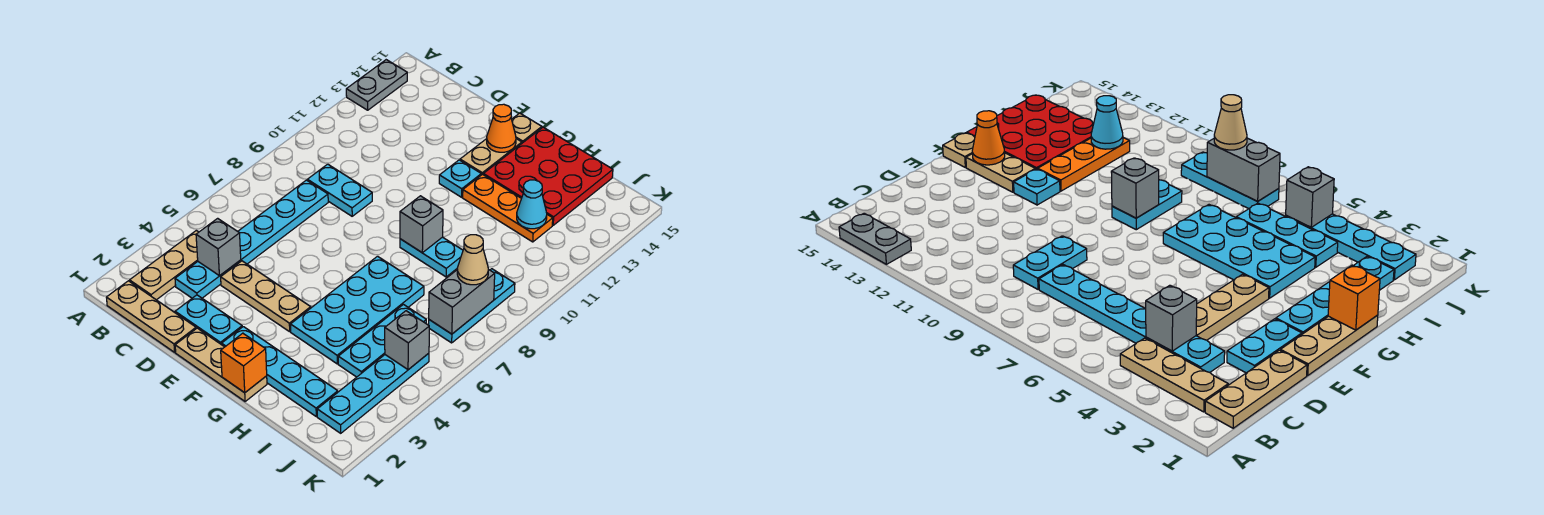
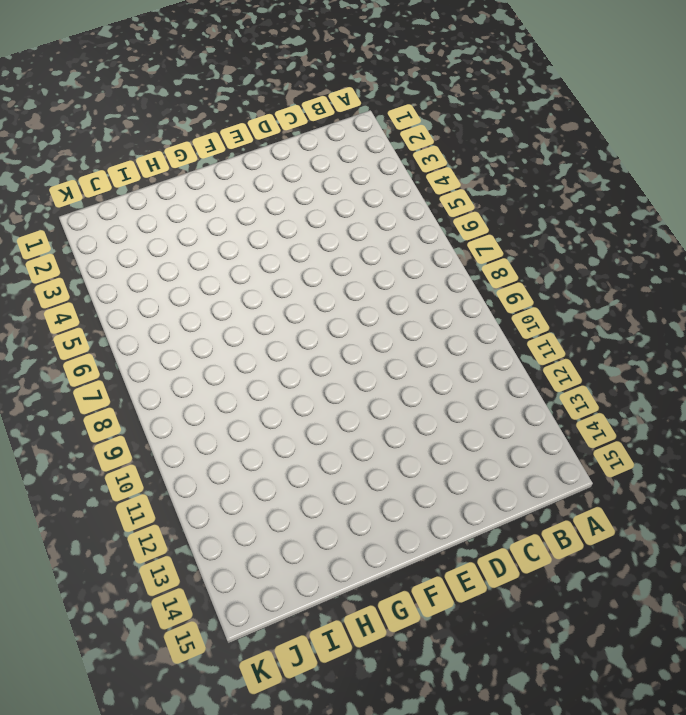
none -> grey 1x2 plate [346,60,407,110]
none -> tan 1x3 plate [106,281,196,352]
none -> tan 1x3 plate [130,230,198,300]

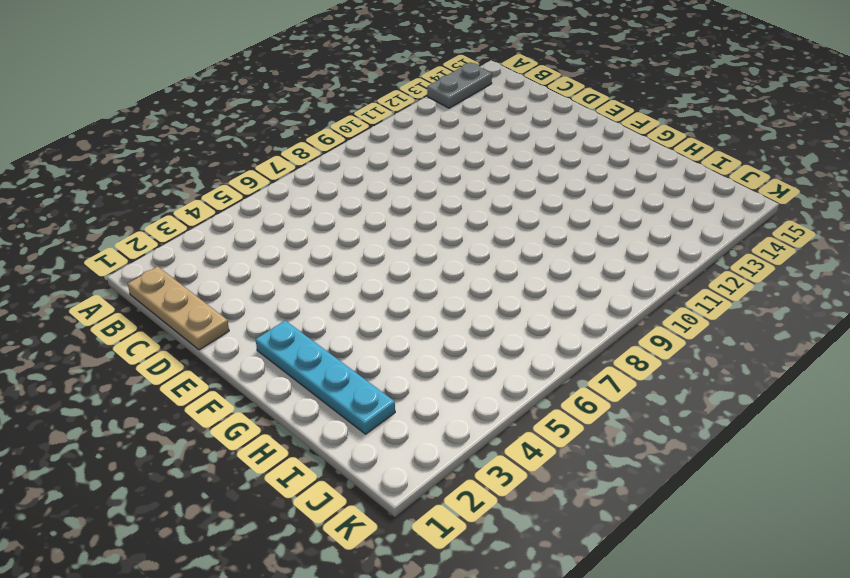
none -> tan 1x3 plate [130,230,198,300]
none -> cyan 1x6 plate [175,180,328,298]
none -> cyan 1x2 plate [307,164,372,216]

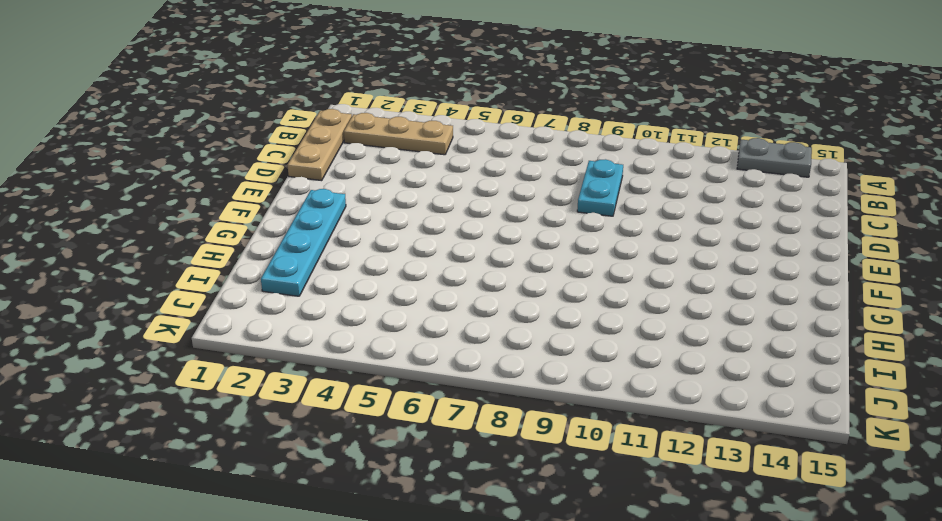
none -> cyan 1x6 plate [175,180,328,298]
none -> cyan 1x2 plate [175,295,242,345]
none -> tan 1x3 plate [221,261,311,332]

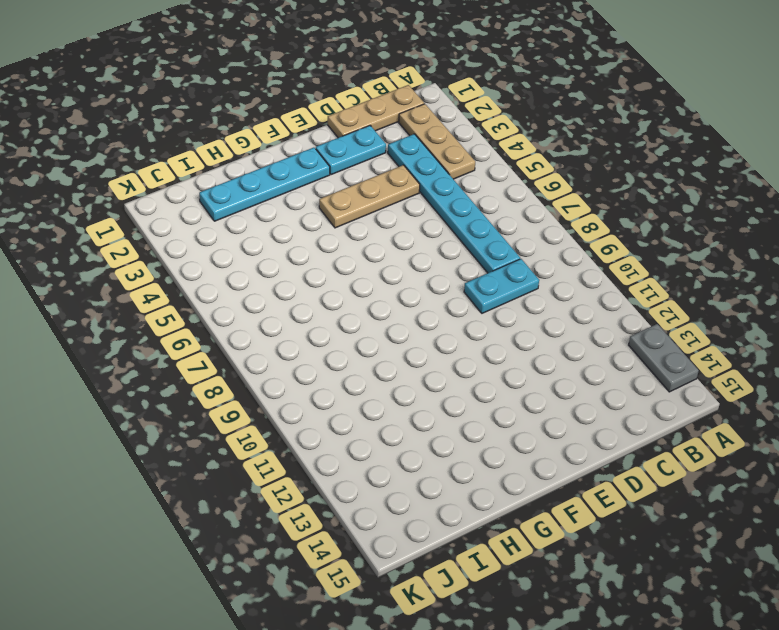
none -> tan 1x3 plate [175,328,267,402]
none -> cyan 1x1 plate [439,160,481,197]
none -> tan 1x2 plate [460,139,522,175]

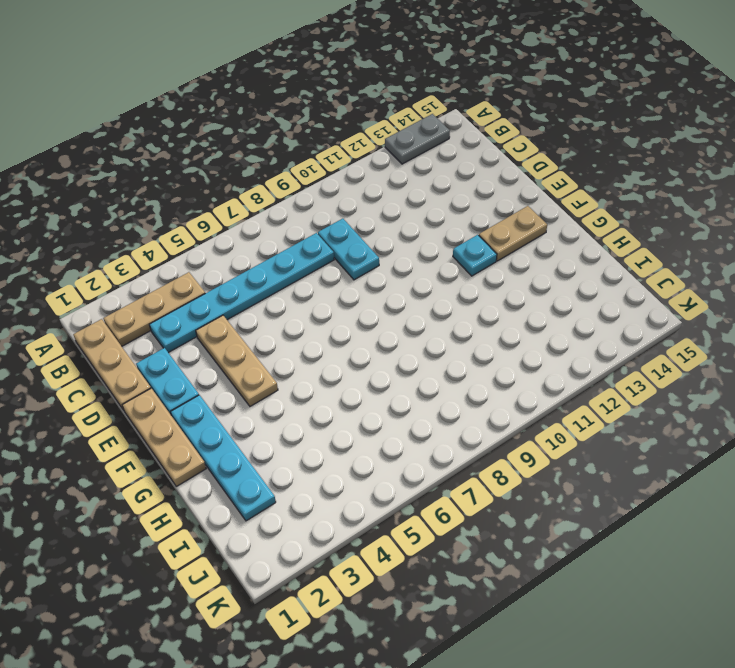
none -> tan 1x1 plate [512,113,542,143]
none -> cyan 2x4 plate [291,256,424,364]
none -> cyan 1x2 plate [400,237,463,277]

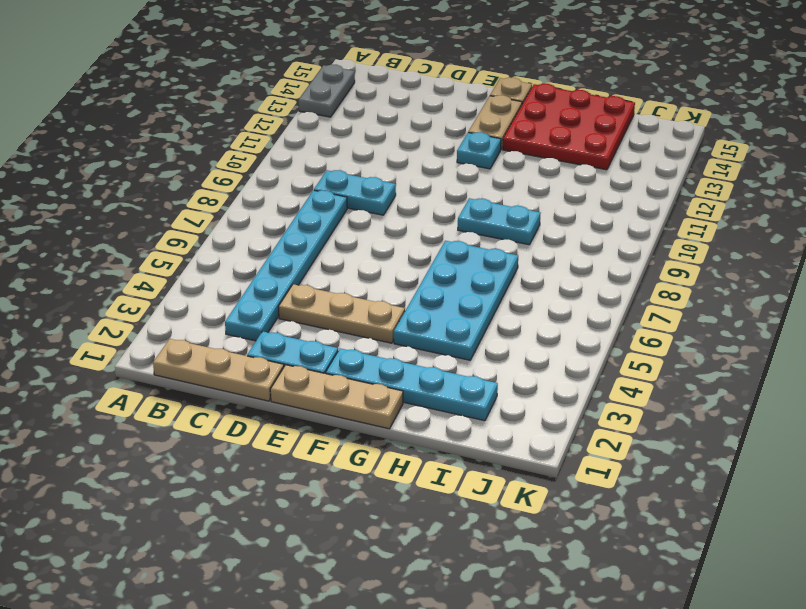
none -> tan 1x3 plate [130,230,198,300]
none -> orange 1x3 plate [463,174,553,242]
none -> cyan 1x3 plate [338,305,426,377]

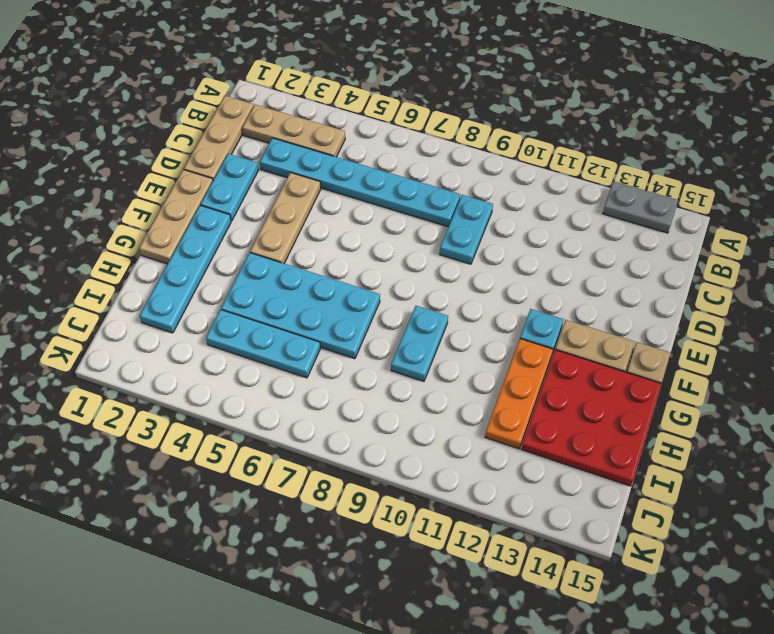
none -> cyan 1x4 plate [317,353,429,433]
none -> cyan 1x3 plate [429,269,515,343]
none -> grey 1x1 brick [196,218,241,276]

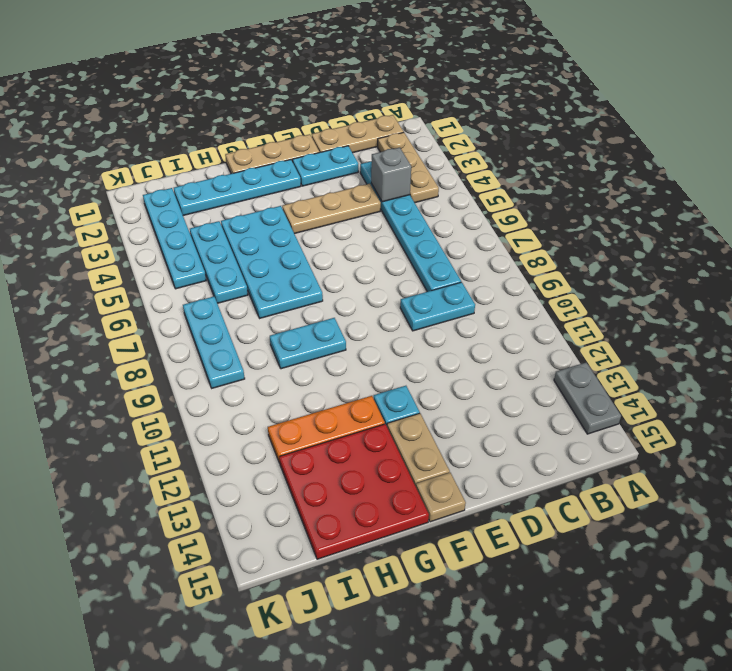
none -> orange 1x1 cone [487,104,516,152]
none -> orange 1x1 brick [221,333,267,393]
none -> grey 1x1 brick [400,196,443,253]

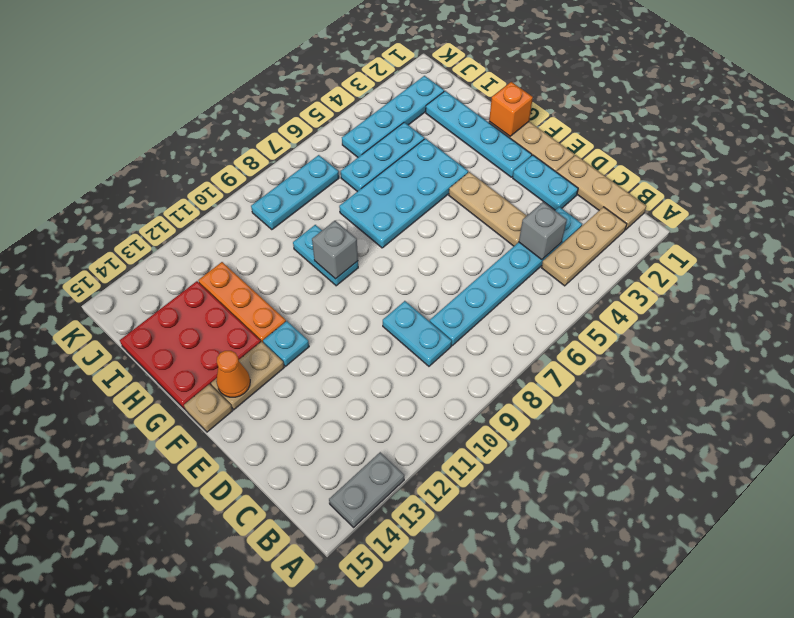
none -> cyan 1x1 cone [517,180,547,229]
none -> grey 1x1 brick [385,311,429,370]
none -> grey 1x2 brick [429,269,495,334]

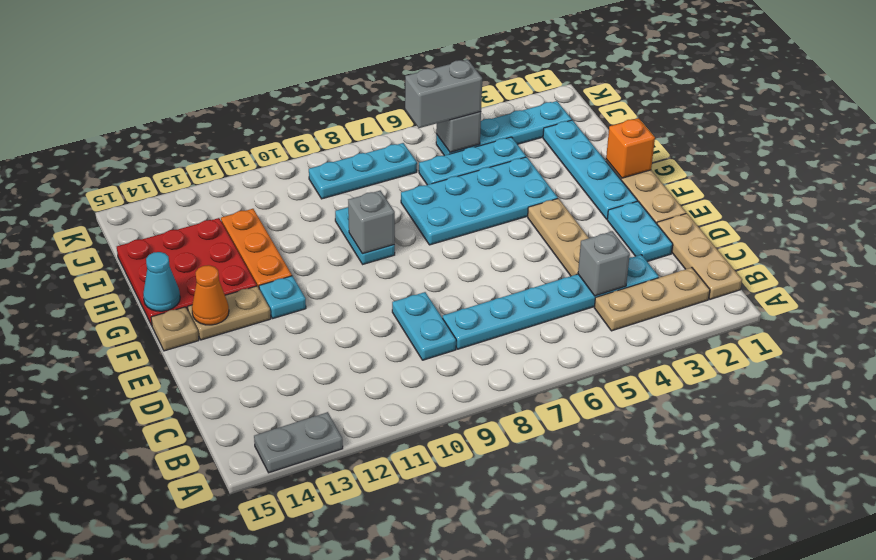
cyan 1x1 cone [143,252,180,311] -> cyan 1x1 cone moved to [517,180,547,229]
grey 1x2 brick [405,60,482,128] -> grey 1x2 brick moved to [429,269,495,334]
none -> tan 1x1 cone [457,235,488,285]

